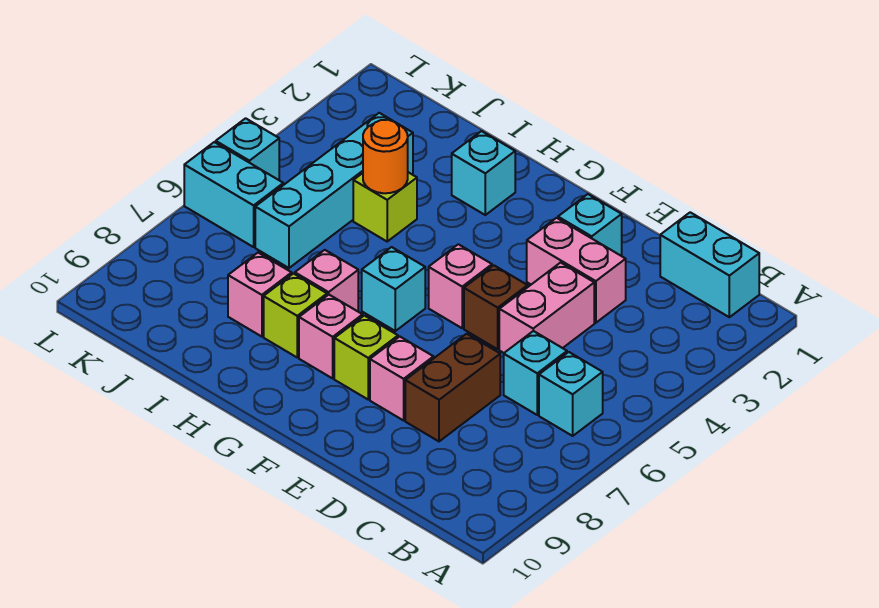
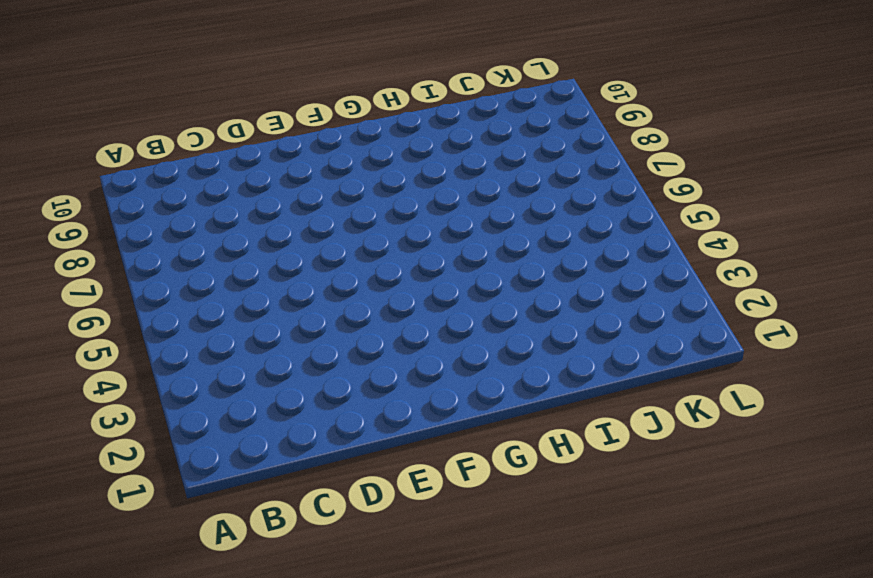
none -> cyan 1x2 brick [660,212,759,317]
none -> cyan 1x1 brick [539,352,603,436]
none -> cyan 1x1 brick [504,331,567,415]

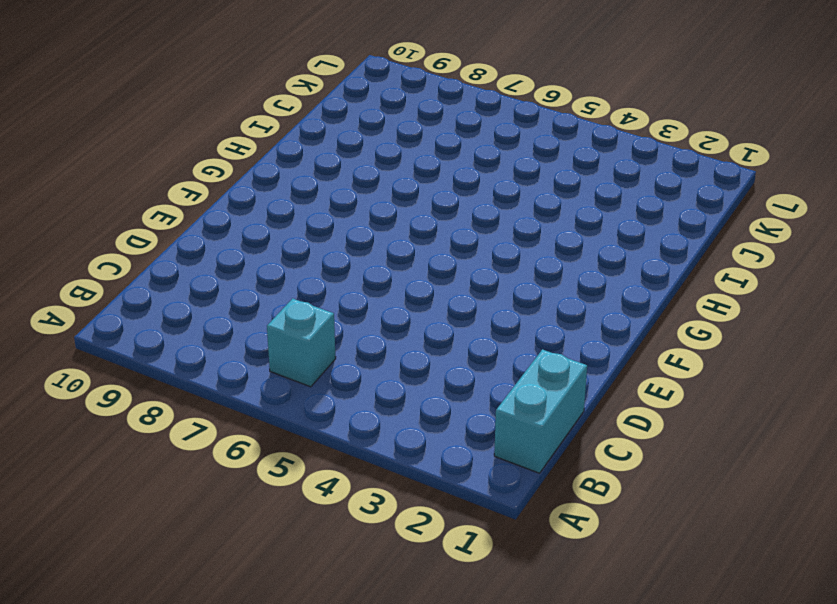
none -> cyan 1x1 brick [504,331,567,415]
none -> pink 1x2 brick [527,218,626,323]
none -> pink 1x2 brick [499,263,594,353]

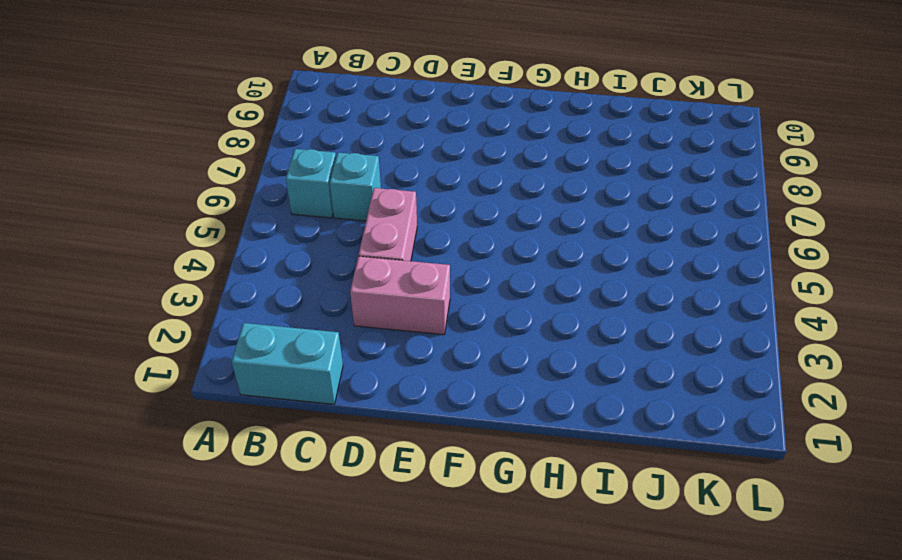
none -> brown 1x2 brick [405,334,500,441]
none -> cyan 1x1 brick [558,194,622,256]
none -> brown 1x1 brick [464,265,528,349]

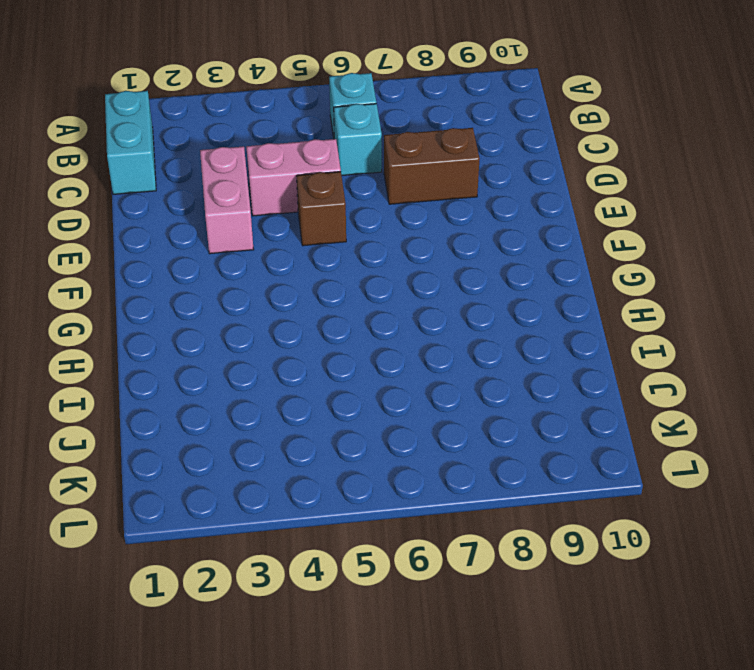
none -> cyan 1x1 brick [558,194,622,256]
none -> pink 1x1 brick [370,337,434,420]
none -> pink 1x1 brick [429,244,492,328]

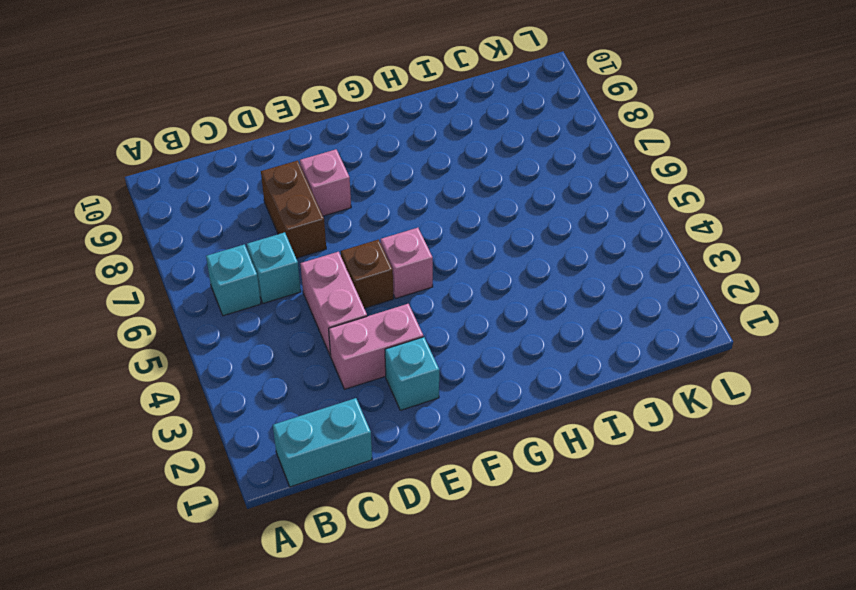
none -> lime 1x1 brick [334,316,398,399]
none -> cyan 1x1 brick [362,247,425,331]
none -> pink 1x1 brick [299,295,363,378]

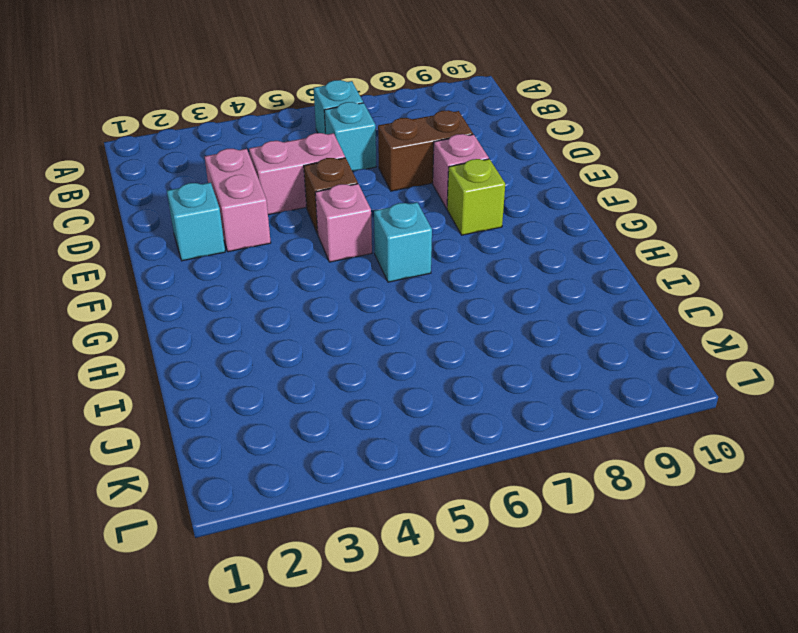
none -> cyan 1x2 brick [660,212,759,317]
none -> pink 1x1 brick [299,295,363,378]
none -> cyan 1x1 brick [452,131,515,215]

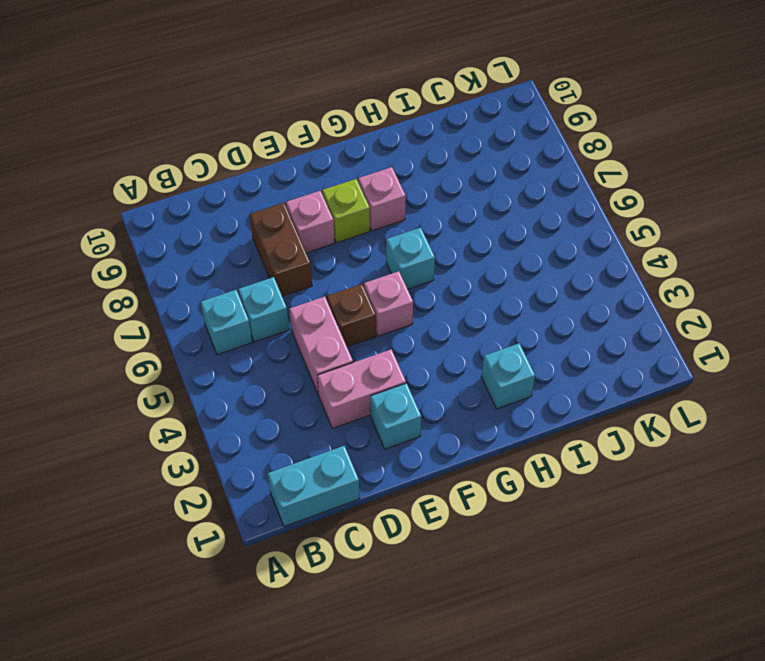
none -> pink 1x1 brick [295,250,358,311]
none -> lime 1x1 brick [264,274,327,357]
none -> lime 1x1 brick [353,172,417,241]

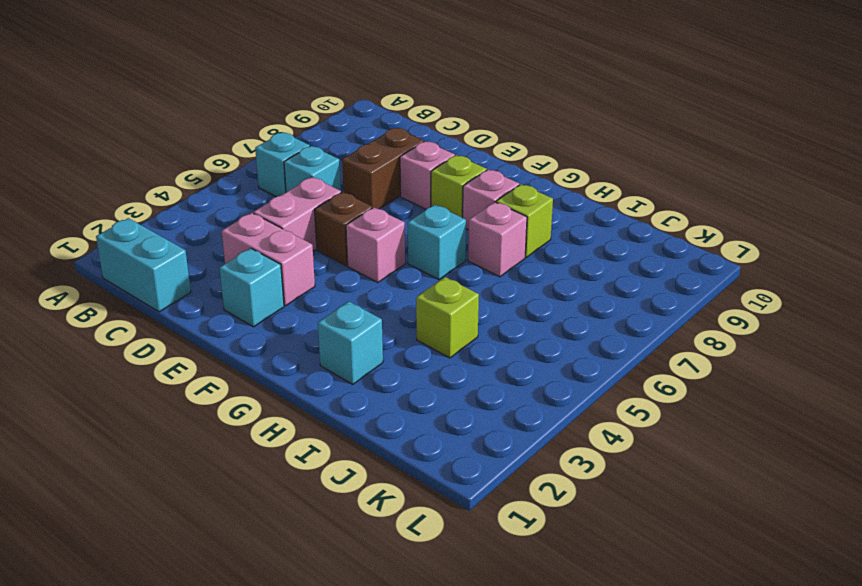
none -> pink 1x1 brick [228,253,292,337]
none -> cyan 1x4 brick [255,113,413,268]
none -> cyan 1x2 brick [184,142,283,247]

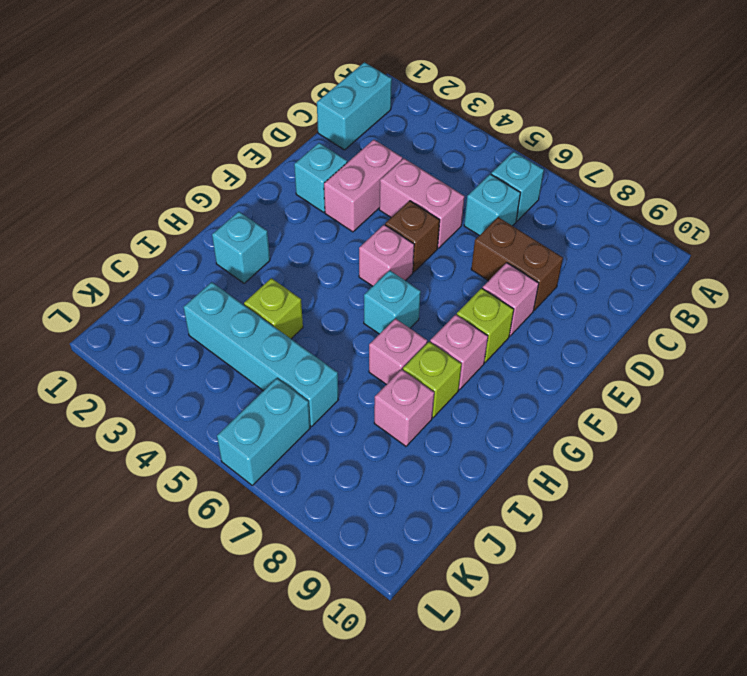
none -> cyan 1x1 brick [216,118,279,180]
none -> orange 1x1 round brick [363,120,408,193]

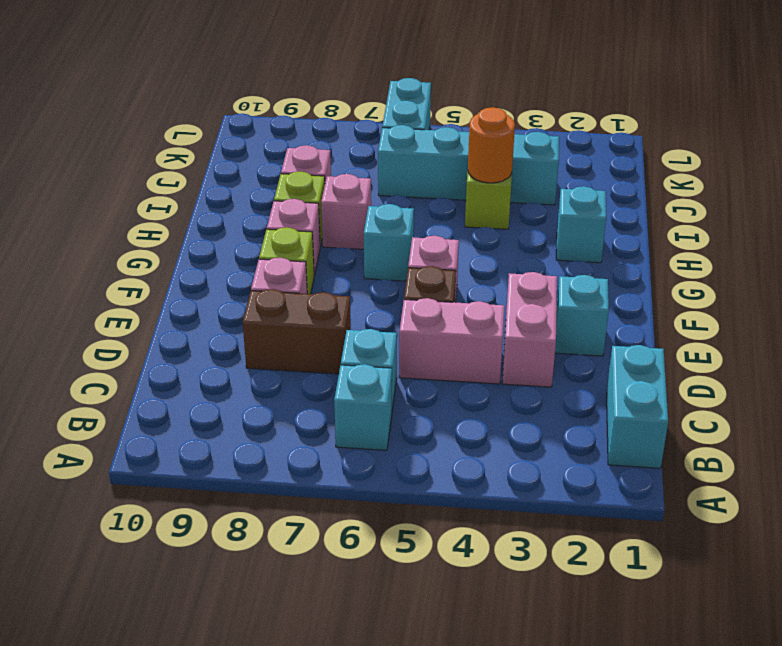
none -> cyan 1x1 brick [216,118,279,180]

